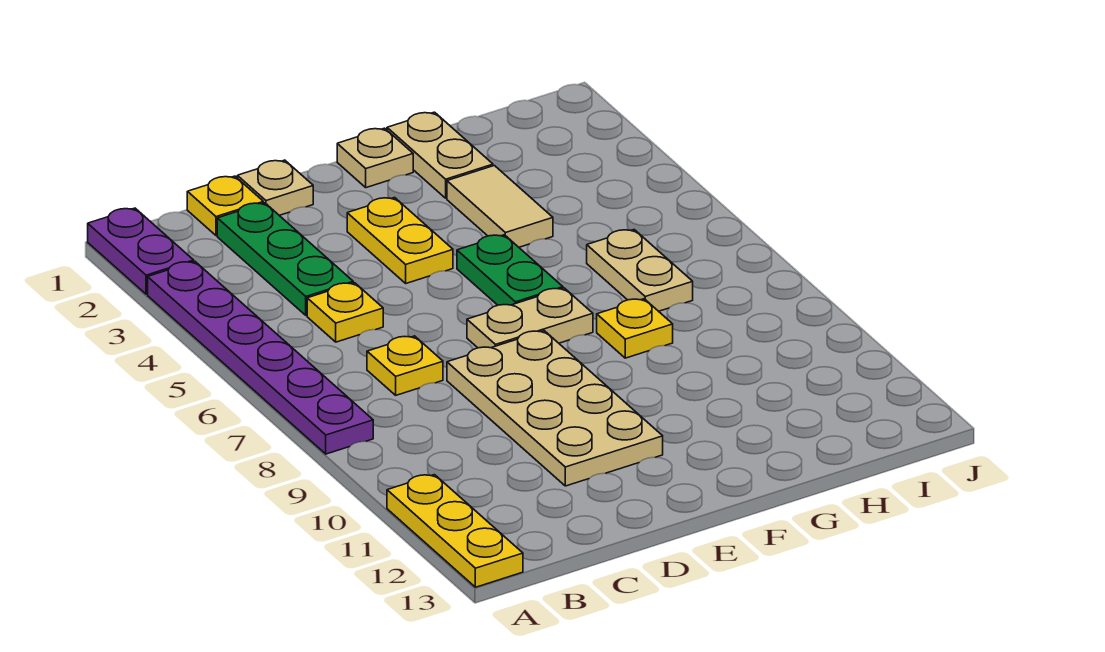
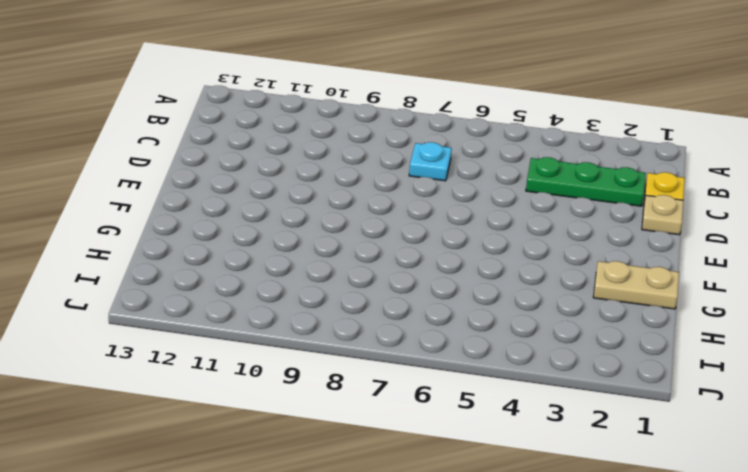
cyan 1x1 plate [409,142,452,181] -> yellow 1x1 plate [367,336,443,395]
none -> purple 1x2 plate [88,208,194,294]
none -> purple 1x6 plate [148,262,373,454]
none -> yellow 1x3 plate [387,475,523,587]

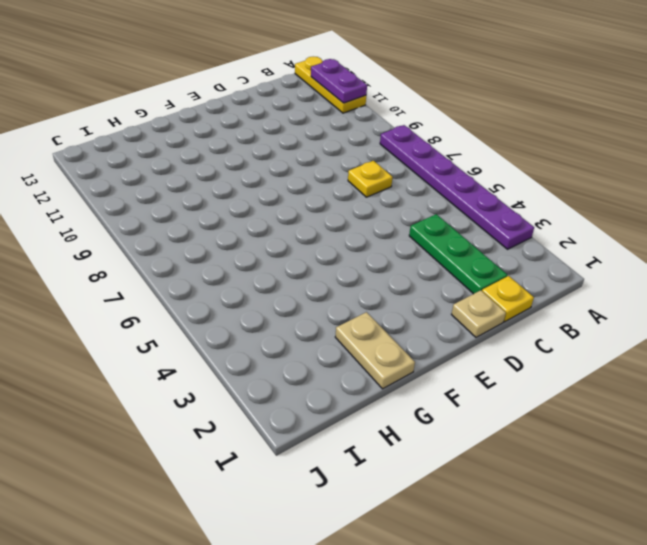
purple 1x2 plate [311,59,367,103] -> purple 1x2 plate moved to [88,208,194,294]
none -> yellow 1x1 plate [307,283,383,342]
none -> tan 2x4 plate [447,331,663,486]
none -> yellow 1x2 plate [347,198,453,283]

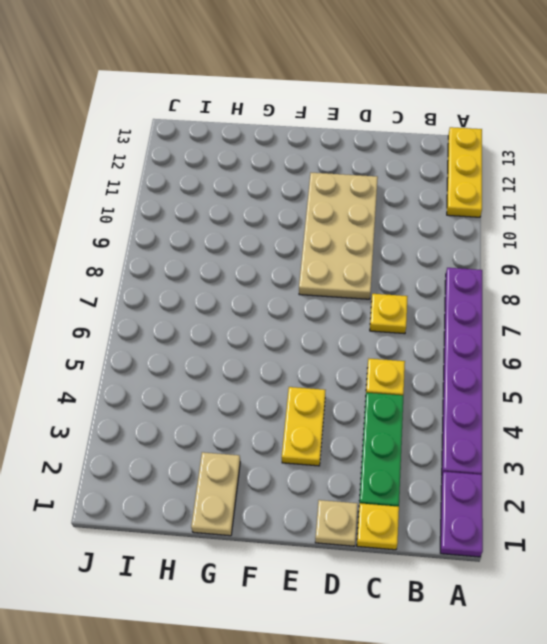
none -> tan 1x2 plate [467,288,593,348]
none -> tan 1x1 plate [337,128,413,188]
none -> green 1x2 plate [457,235,563,305]

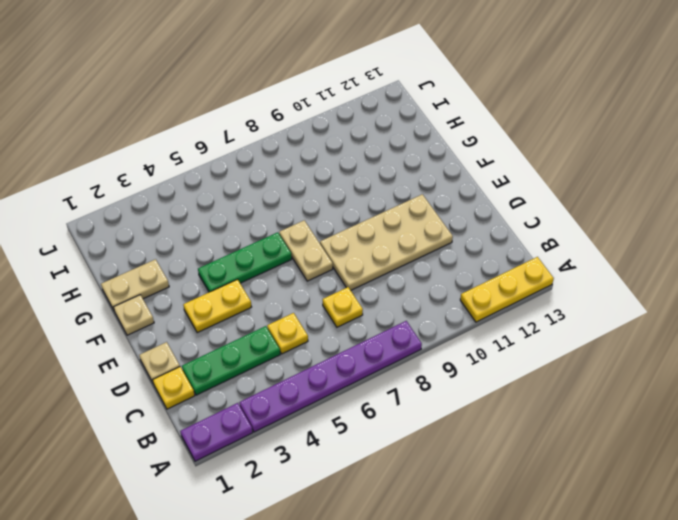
green 1x3 plate [198,232,292,292] -> green 1x2 plate [457,235,563,305]
none -> tan 1x2 tile [447,166,553,247]
none -> yellow 1x1 plate [597,299,673,358]
none -> tan 1x2 plate [587,230,693,311]

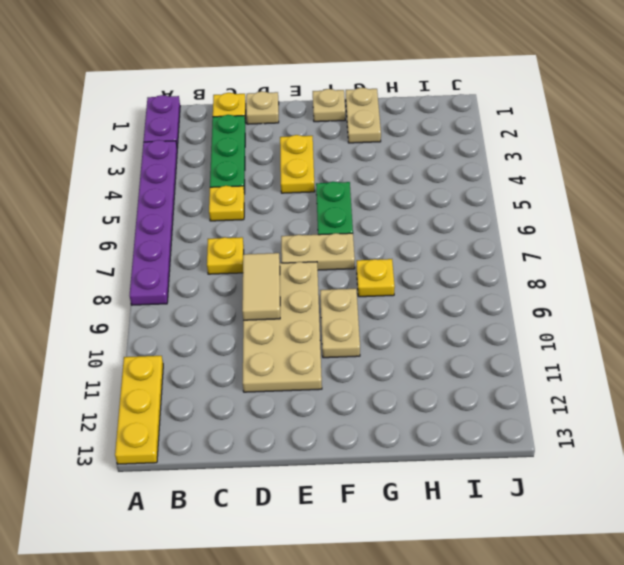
tan 1x2 tile [242,253,280,320] -> tan 1x2 tile moved to [447,166,553,247]
tan 1x2 plate [320,289,360,358] -> tan 1x2 plate moved to [587,230,693,311]

